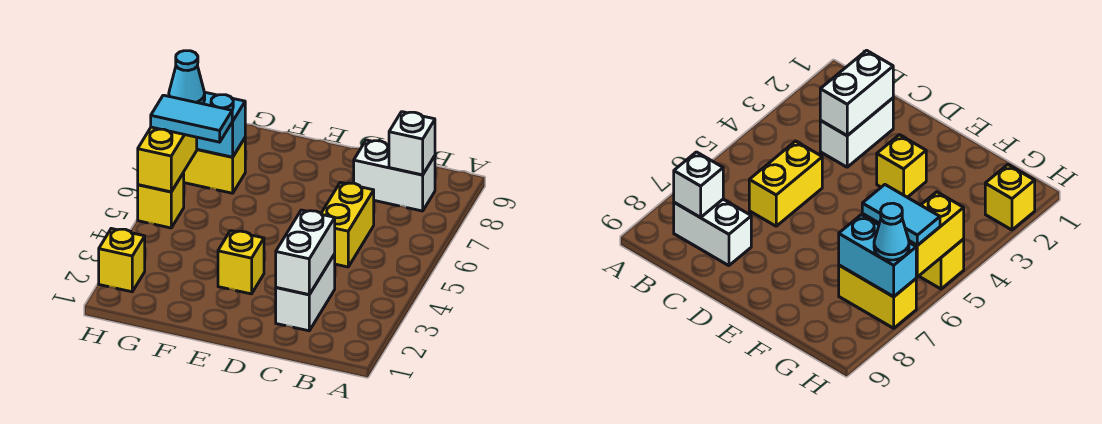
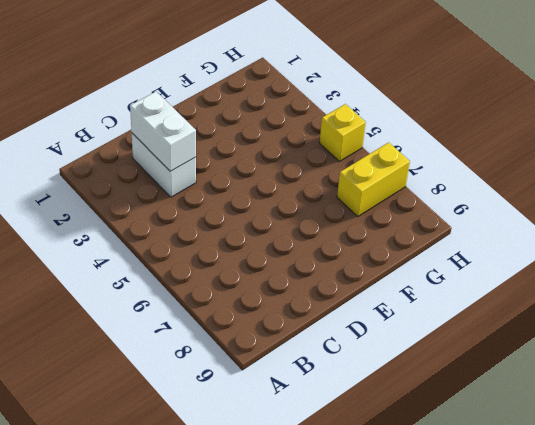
none -> white 1x2 brick [354,140,435,211]
none -> yellow 1x2 brick [321,182,374,267]
none -> yellow 1x1 brick [218,231,264,294]

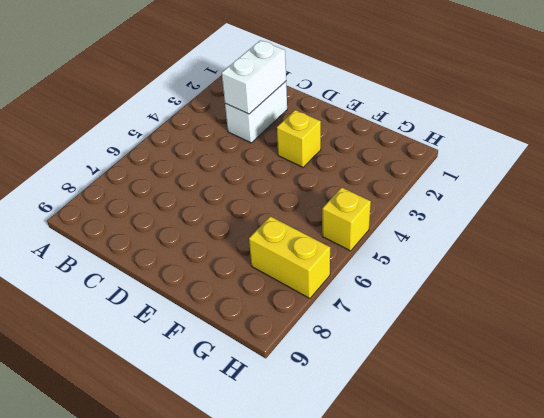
none -> white 1x2 brick [354,140,435,211]
none -> yellow 1x2 brick [321,182,374,267]
none -> yellow 1x1 brick [99,229,145,292]

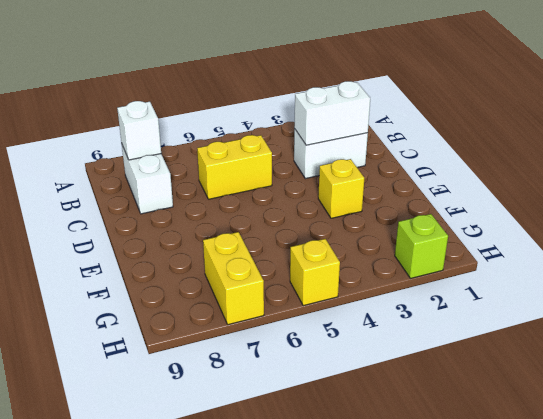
lime 1x1 brick [395,214,448,278] -> yellow 1x1 brick [99,229,145,292]
none -> cyan 1x2 brick [197,92,245,157]
none -> yellow 1x2 brick [138,127,197,192]
none -> cyan 1x2 tile [151,95,233,142]

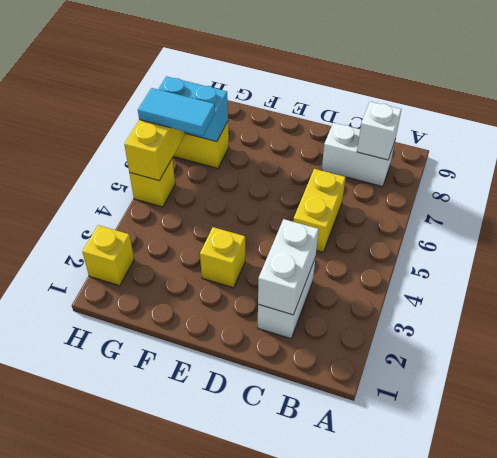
none -> cyan 1x1 cone [169,51,205,104]

